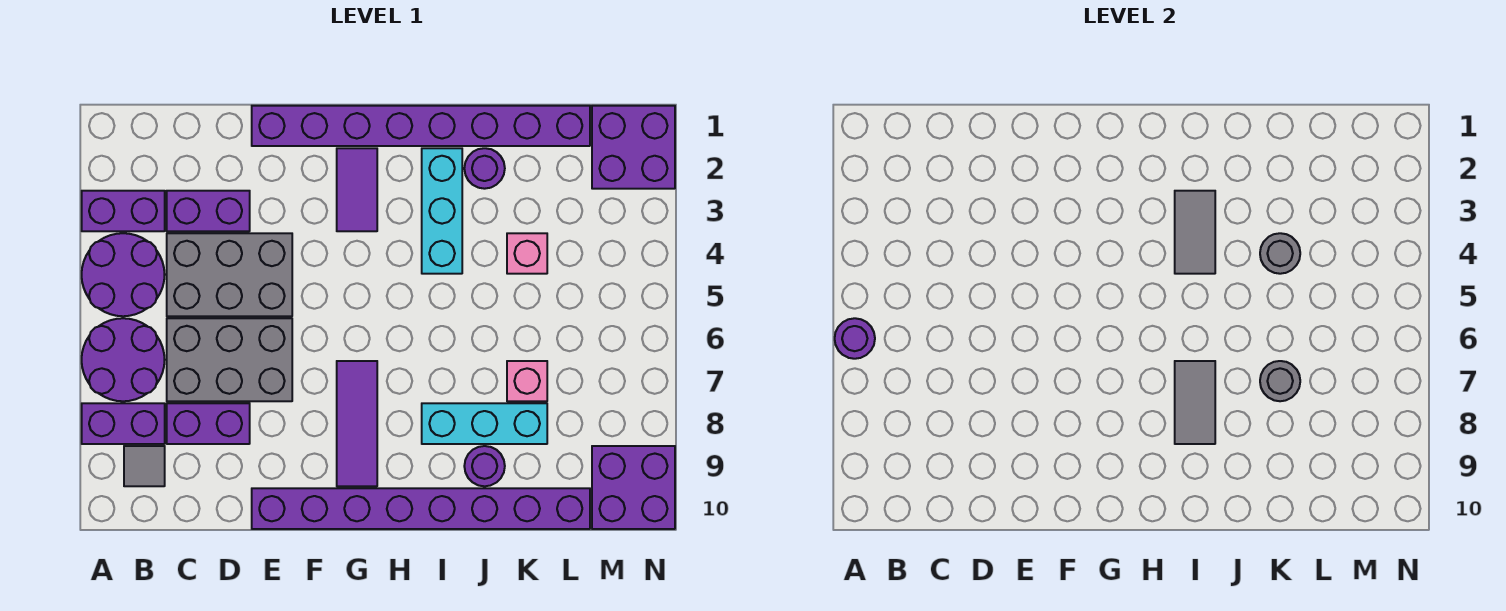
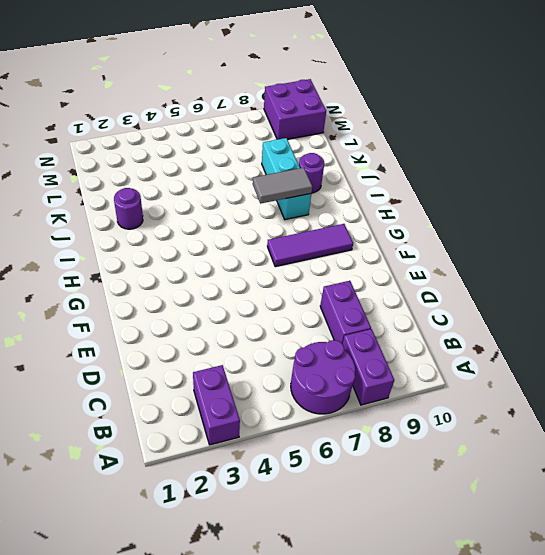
none -> purple 2x2 round brick [82,233,165,316]
none -> grey 1x1 tile [124,446,165,486]
none -> purple 1x2 brick [167,191,250,231]

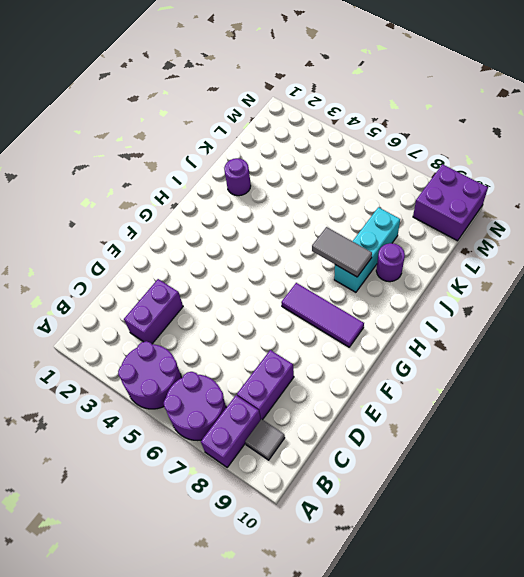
none -> purple 1x2 brick [82,191,165,231]
none -> grey 2x3 brick [167,233,292,316]
none -> grey 2x3 brick [167,318,292,401]

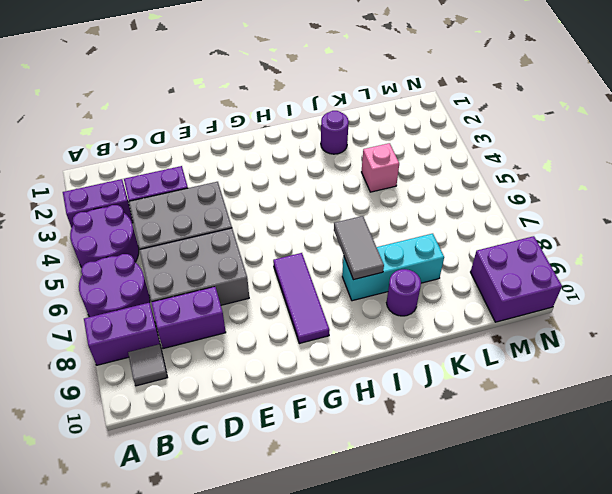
none -> purple 1x8 brick [252,106,590,146]
none -> purple 1x8 brick [252,488,590,529]
none -> purple 1x2 tile [337,148,377,231]

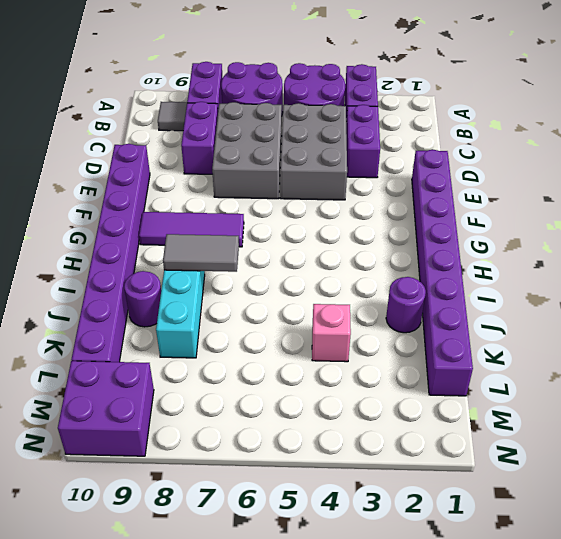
none -> purple 1x2 tile [337,148,377,231]
none -> cyan 1x3 brick [422,148,462,274]
none -> pink 1x1 brick [507,361,547,401]

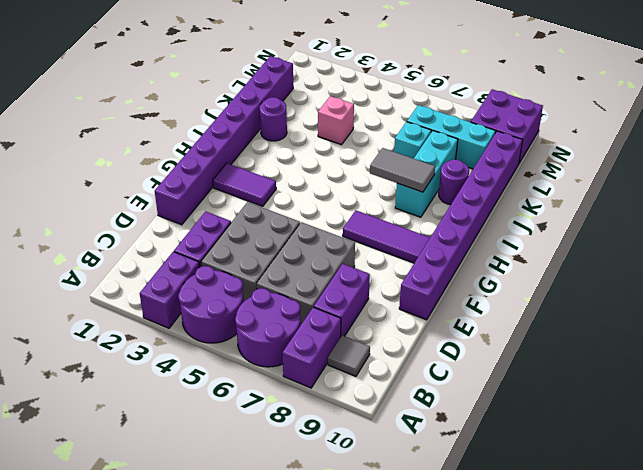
cyan 1x1 brick [394,122,431,159] -> pink 1x1 brick [507,361,547,401]
cyan 1x3 brick [407,105,496,169] -> cyan 1x3 brick moved to [422,148,462,274]
none -> purple 2x2 brick [592,106,675,189]
none -> purple 1x1 round brick [835,318,875,359]
none -> grey 1x2 tile [1175,191,1215,274]

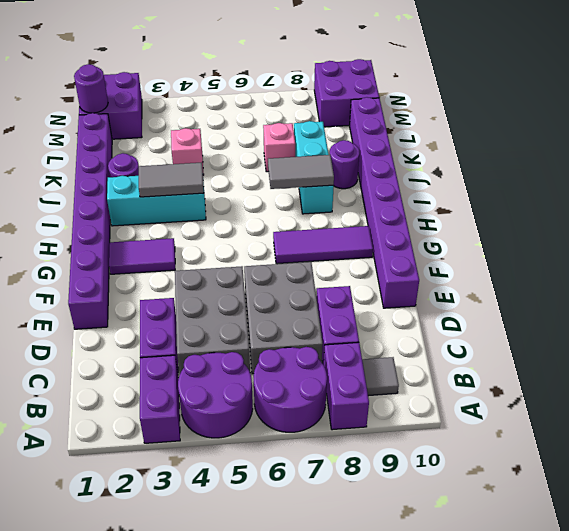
purple 1x1 round brick [74,64,108,113] -> purple 1x1 round brick moved to [835,318,875,359]
none -> grey 1x1 round brick [1260,233,1300,274]
none -> grey 1x1 round brick [1260,361,1300,401]

